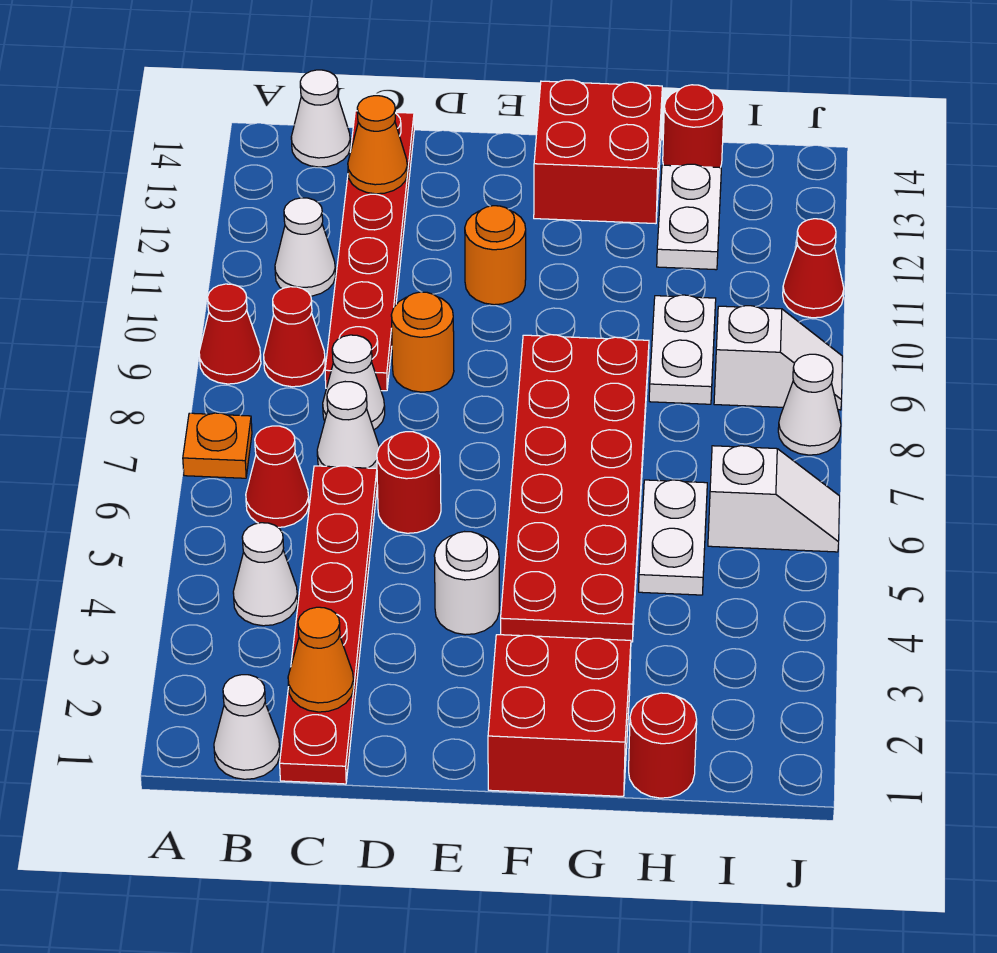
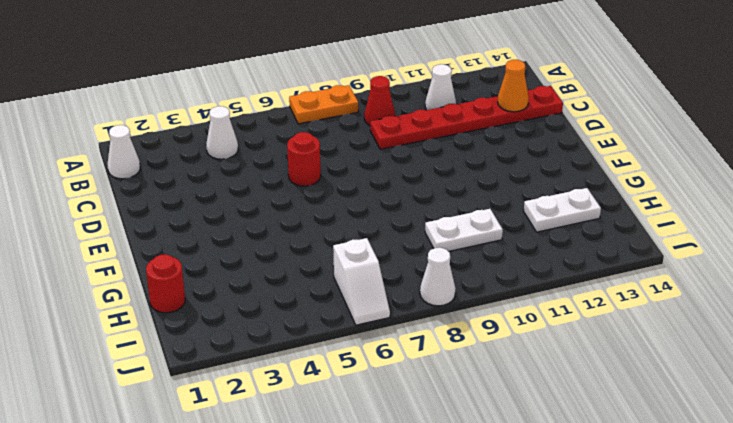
orange 1x2 plate [289,85,358,124] -> orange 1x1 plate [183,413,252,478]
none -> red 1x1 cone [199,284,261,384]
none -> red 1x1 cone [246,426,309,527]
none -> white 1x1 cone [291,70,350,167]
none -> red 1x6 plate [280,466,377,784]

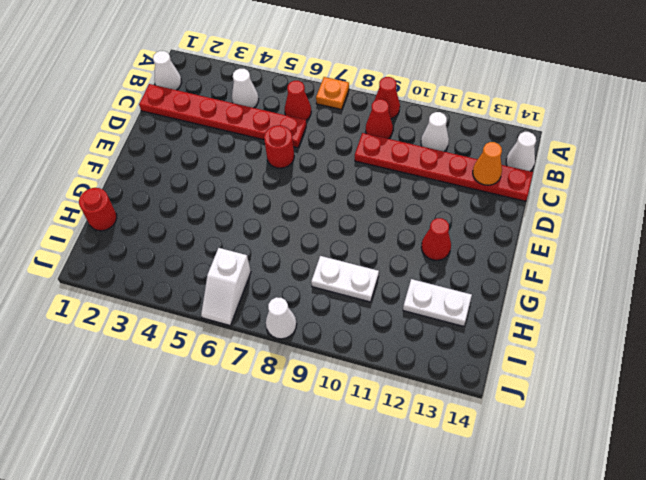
red 1x1 cone [421,218,451,260] -> red 1x1 cone moved to [783,219,844,318]
none -> white 1x1 cone [317,382,379,469]
none -> white 1x1 cone [323,335,385,429]
none -> orange 1x1 round brick [391,292,454,392]
none -> white 1x1 round brick [434,532,499,635]

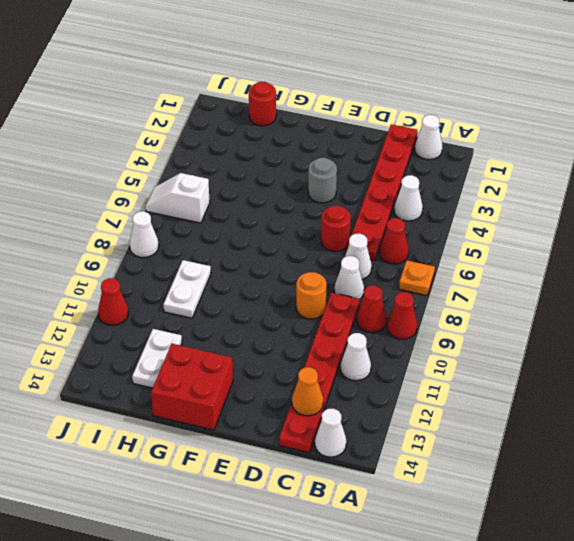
grey 1x1 round brick [308,158,337,203] -> white 1x1 round brick [434,532,499,635]
none -> orange 1x1 round brick [465,206,526,305]
none -> red 2x2 brick [488,635,631,796]
none -> red 2x6 plate [501,335,649,642]
none -> white 1x2 plate [639,480,707,595]

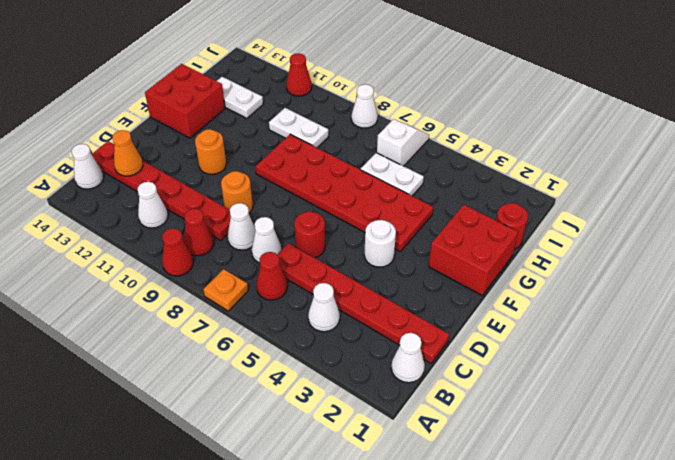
none -> red 1x1 round brick [663,85,724,168]
none -> white 1x2 slope [714,306,843,410]
none -> orange 1x1 cone [288,607,354,712]

